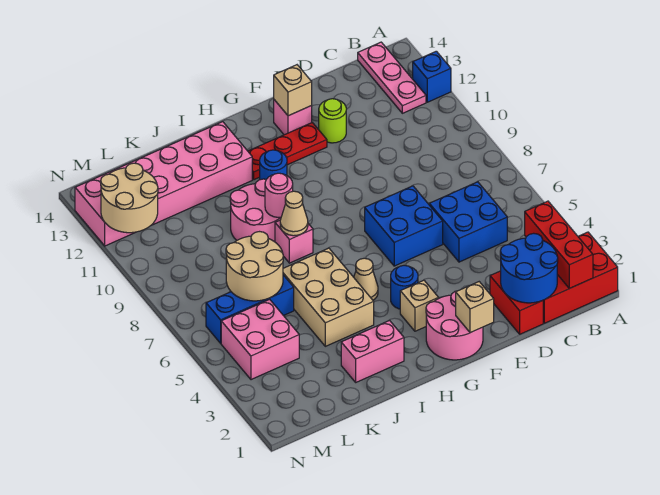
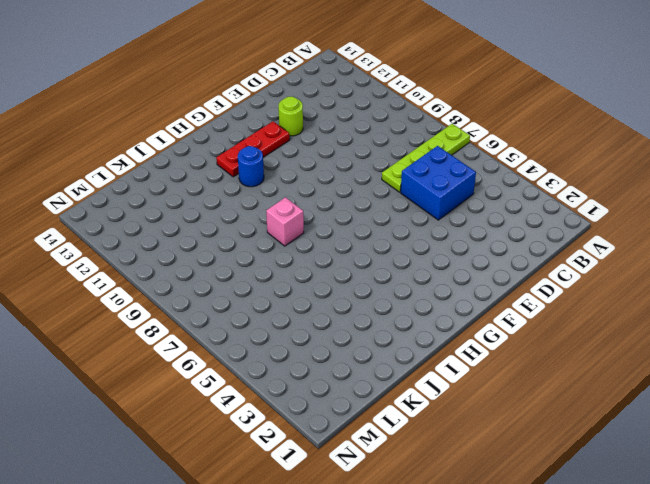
lime 1x4 plate [382,124,470,192] -> none
none -> red 2x3 brick [543,232,618,323]
none -> blue 1x1 brick [413,51,451,102]
none -> pink 1x3 plate [358,42,426,113]

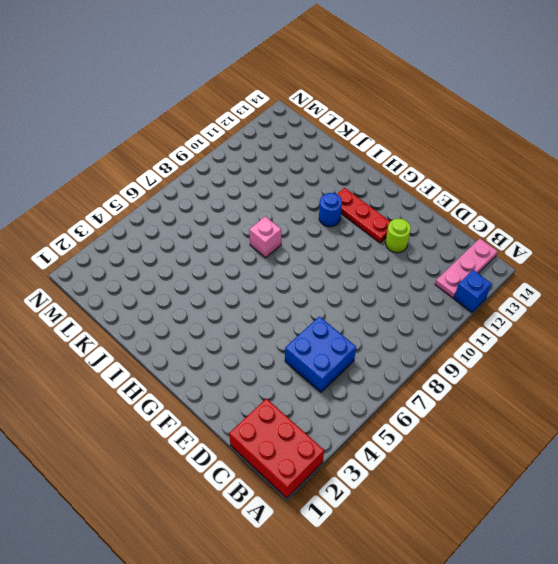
none -> red 1x2 brick [490,271,543,334]
none -> blue 2x2 brick [365,186,443,266]
none -> pink 2x2 round brick [426,291,483,360]

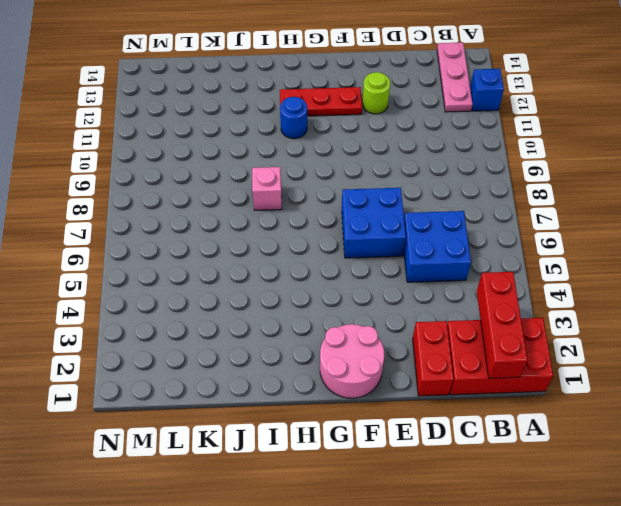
none -> pink 1x1 brick [274,100,312,135]
none -> tan 1x1 brick [400,280,439,331]
none -> blue 1x1 round brick [391,265,418,309]

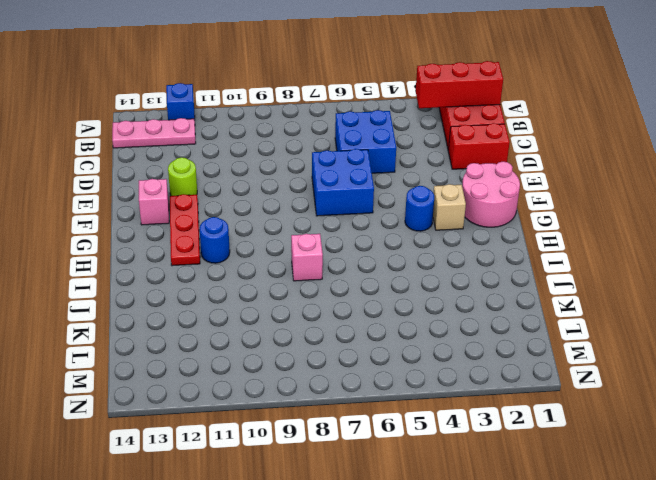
none -> tan 1x1 cone [354,258,378,300]
none -> pink 1x2 brick [341,321,404,382]
none -> tan 2x3 brick [283,248,374,346]

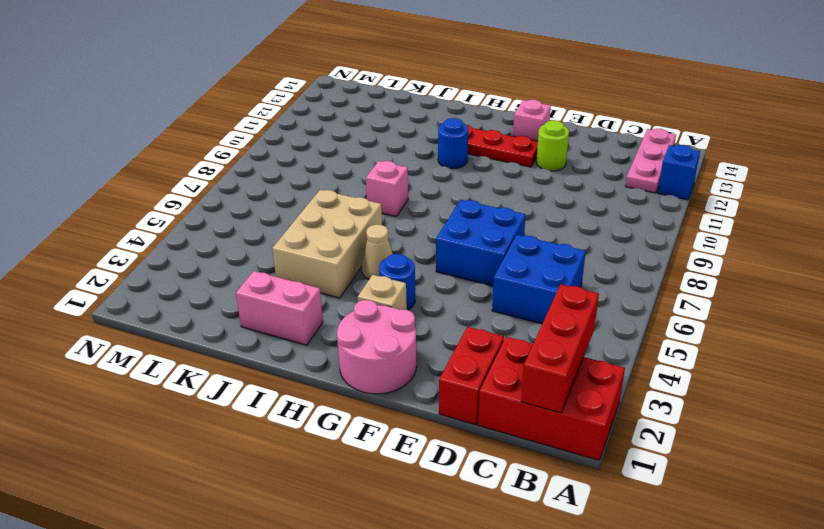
none -> pink 2x2 round brick [230,179,281,242]
none -> pink 2x6 brick [75,122,252,246]
none -> blue 1x3 brick [206,275,294,343]

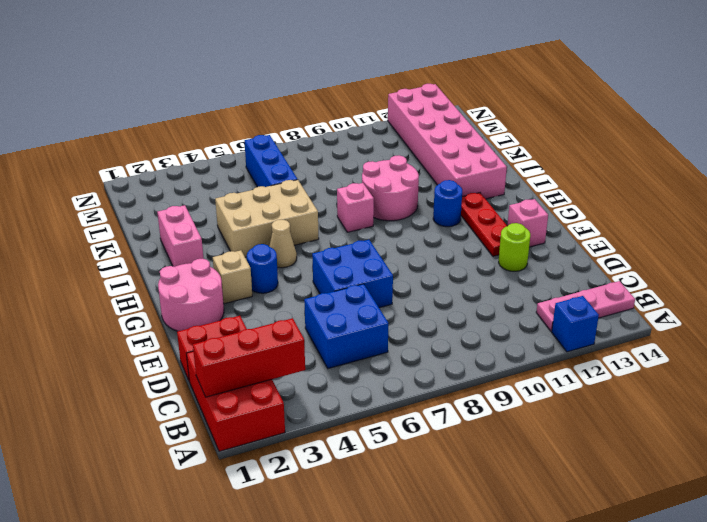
none -> pink 2x2 brick [221,299,299,380]
none -> blue 2x2 round brick [500,233,558,303]
none -> tan 1x1 brick [456,282,494,333]

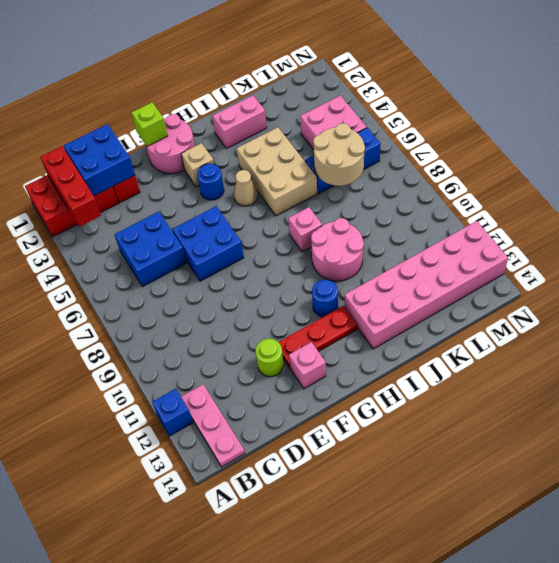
blue 2x2 brick [64,124,135,196] -> blue 2x2 round brick [500,233,558,303]
lime 1x1 brick [131,102,167,146] -> tan 1x1 brick [456,282,494,333]
none -> tan 1x1 brick [274,65,312,116]
none -> tan 1x1 cone [280,191,308,236]
none -> pink 1x1 round brick [265,173,293,217]

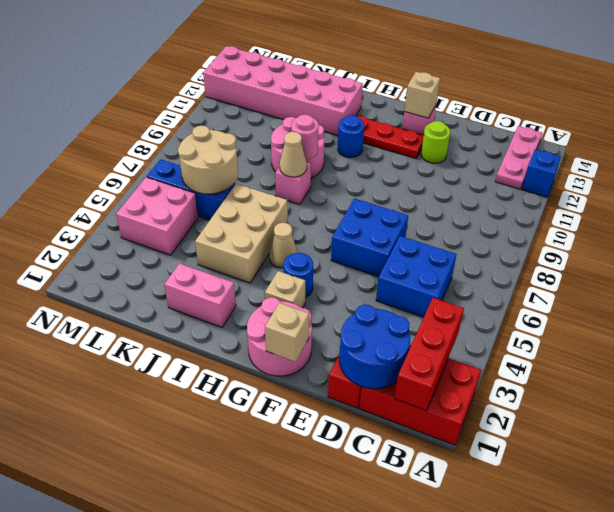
none -> tan 2x2 round brick [101,163,158,233]

